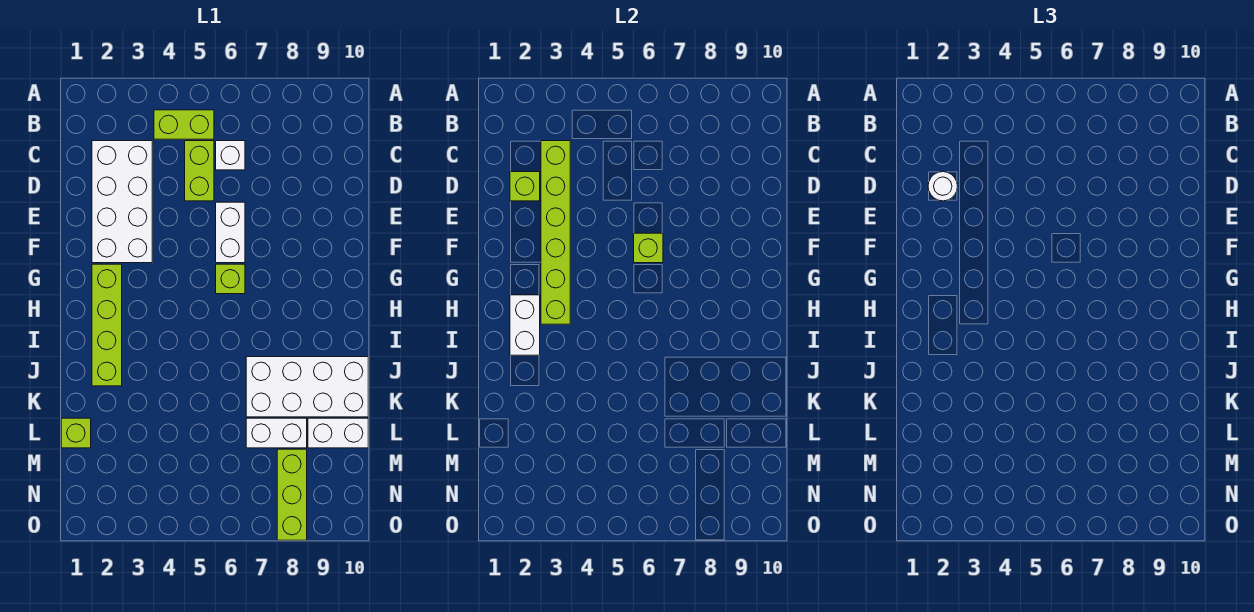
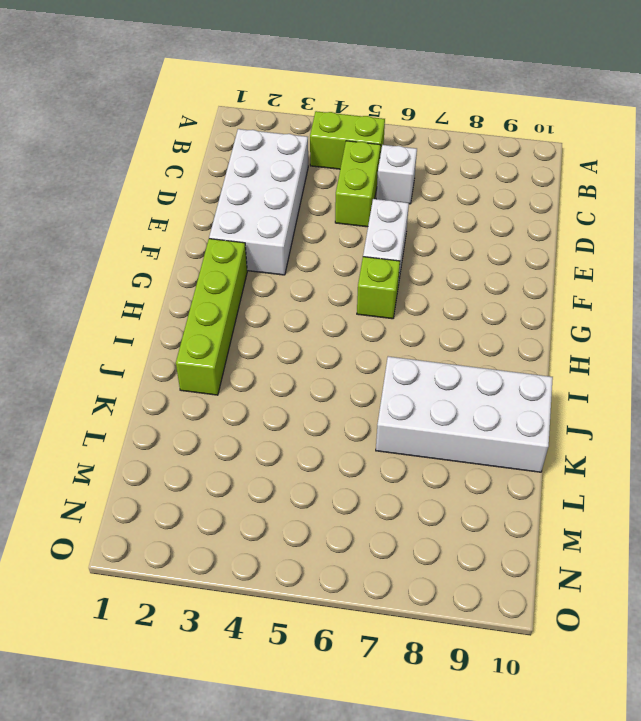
none -> lime 1x1 brick [61,418,91,448]
none -> white 1x2 brick [246,418,307,448]
none -> white 1x2 brick [308,418,368,448]

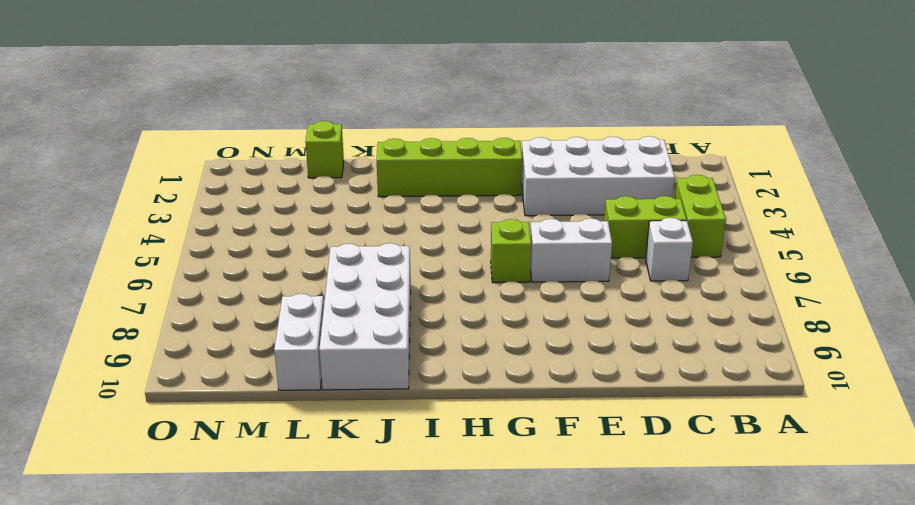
none -> white 1x2 brick [246,418,307,448]
none -> lime 1x3 brick [277,449,307,540]
none -> lime 1x6 brick [541,141,570,324]

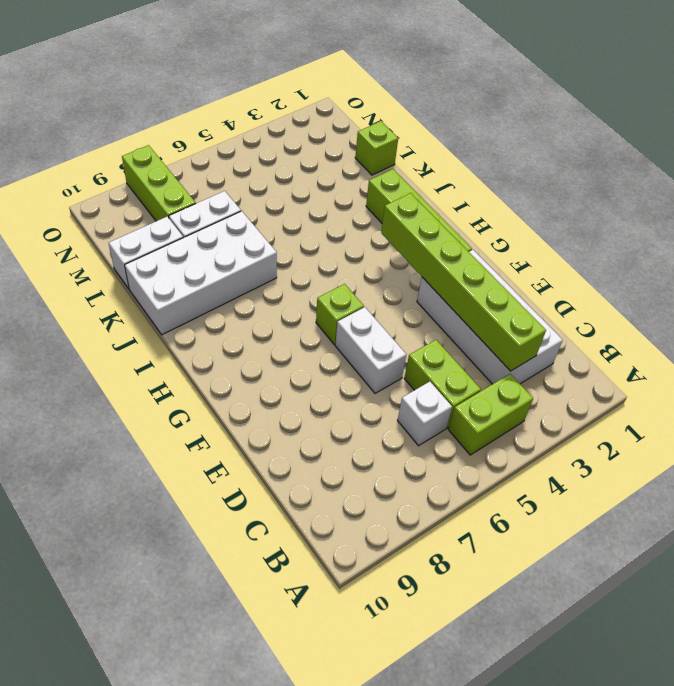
none -> lime 1x1 brick [510,172,540,201]
none -> lime 1x1 brick [634,233,663,263]
none -> white 1x2 brick [510,295,540,355]

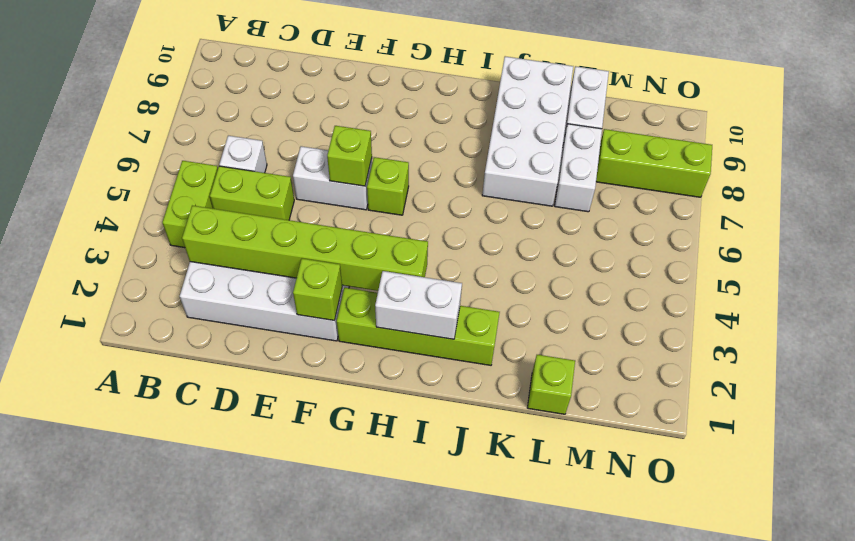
lime 1x1 brick [293,258,342,321] -> lime 1x1 brick moved to [510,172,540,201]
none -> white 1x1 round brick [928,172,957,201]

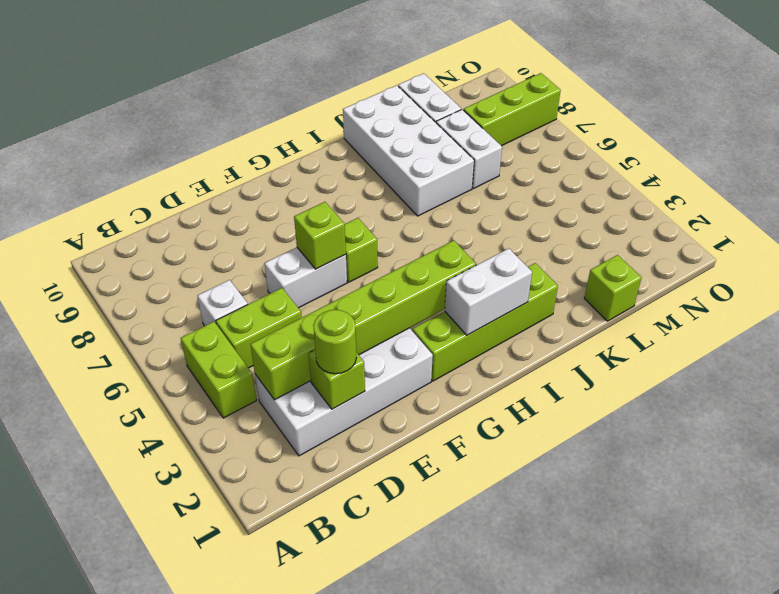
lime 1x1 round brick [313,310,356,374] -> white 1x1 round brick [928,172,957,201]

